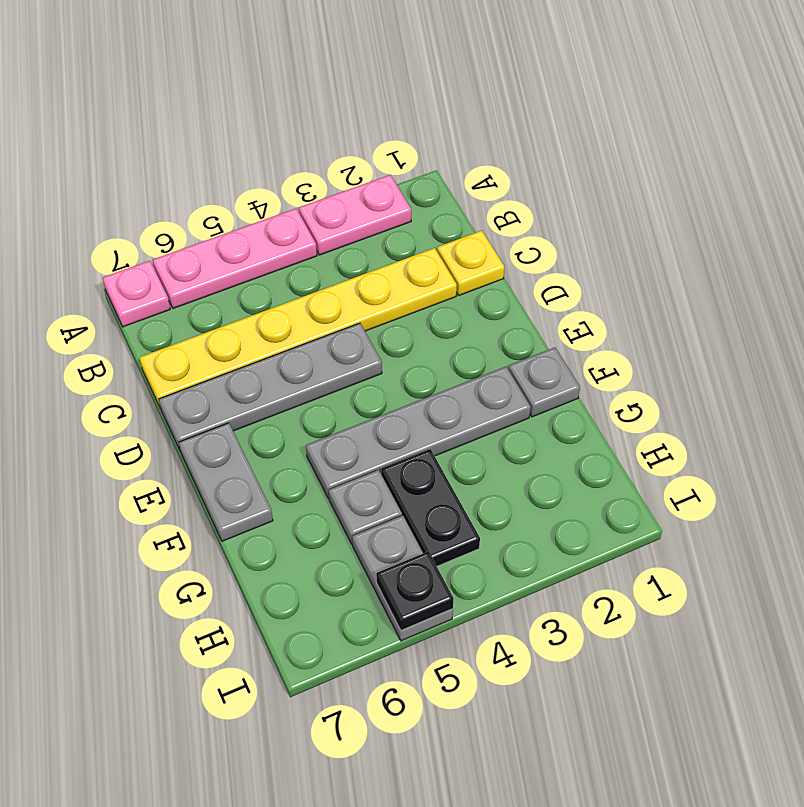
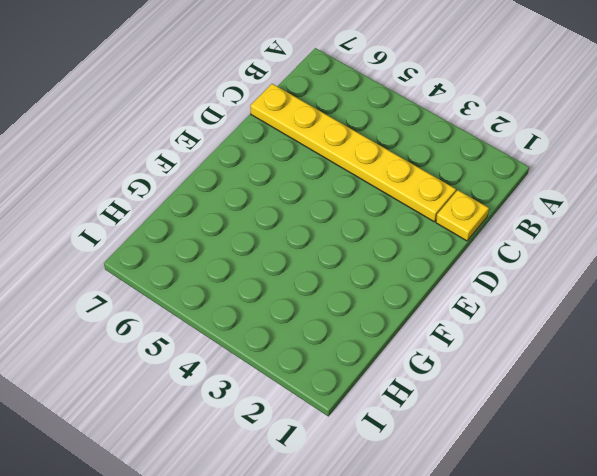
none -> pink 1x2 plate [299,175,411,255]
none -> pink 1x3 plate [153,209,317,308]
none -> pink 1x1 plate [103,261,170,327]

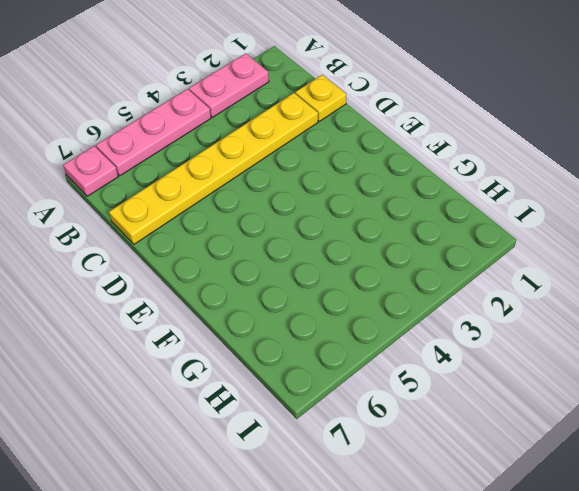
none -> grey 1x4 plate [159,323,382,451]
none -> grey 1x2 plate [179,423,273,541]
none -> grey 1x1 plate [508,348,580,417]

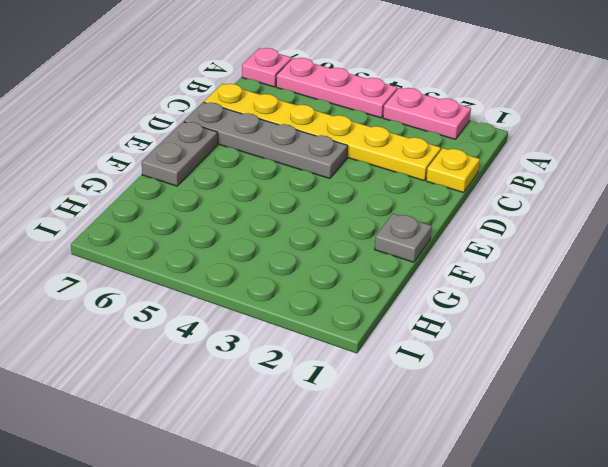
none -> grey 1x4 plate [306,367,531,499]
none -> black 1x2 plate [381,449,480,566]
none -> grey 1x1 plate [329,470,402,544]

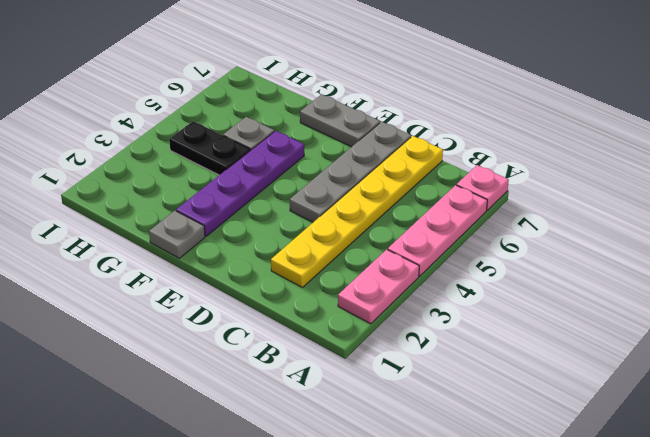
purple 1x4 plate [176,131,304,236] -> grey 1x4 plate [306,367,531,499]
none -> yellow 1x1 plate [437,231,504,295]
none -> grey 1x2 plate [352,516,453,641]
none -> black 1x1 plate [376,552,454,631]

